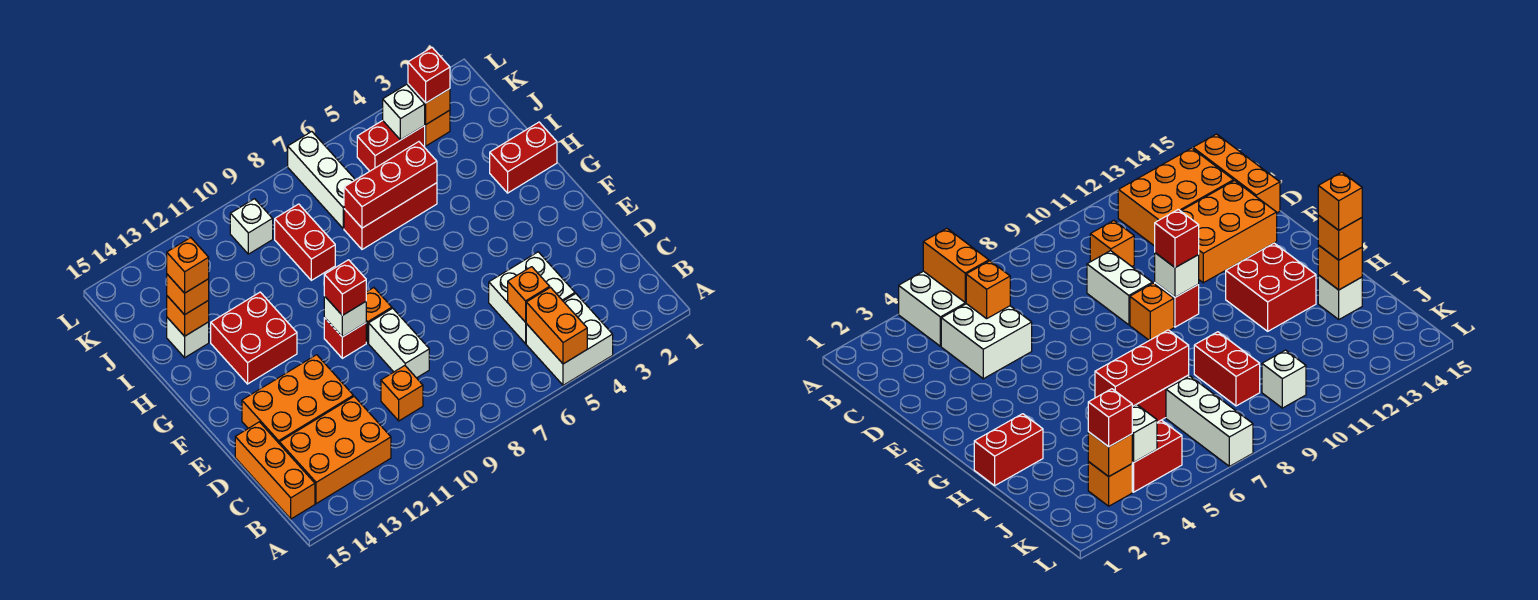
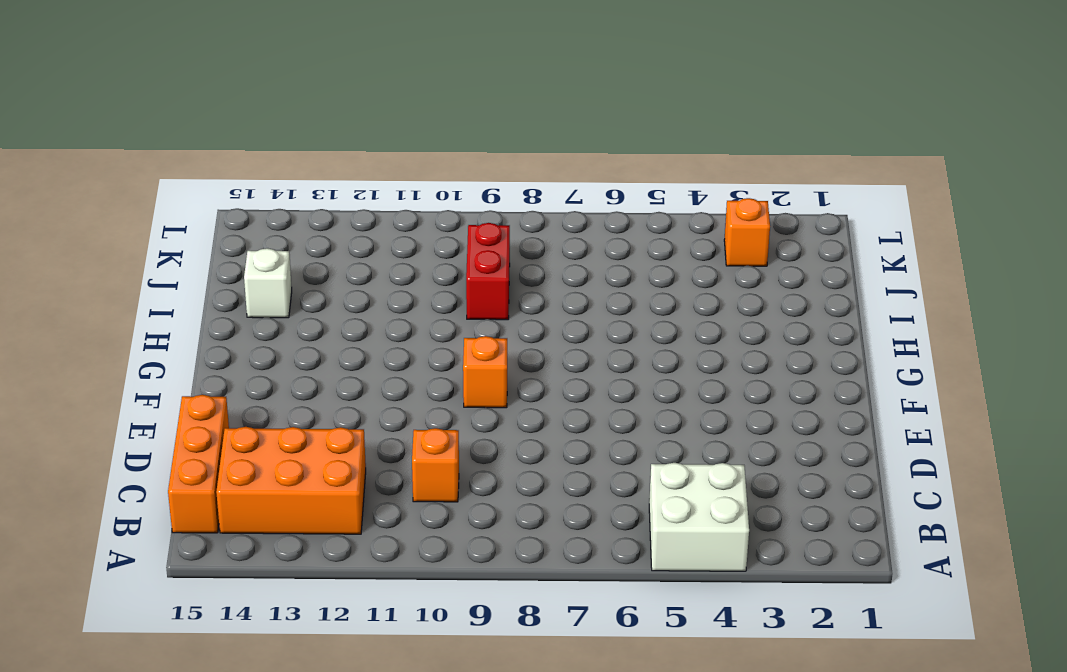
none -> white 2x2 brick [489,252,575,344]
none -> white 1x2 brick [369,308,429,378]
none -> orange 2x3 brick [242,355,353,443]

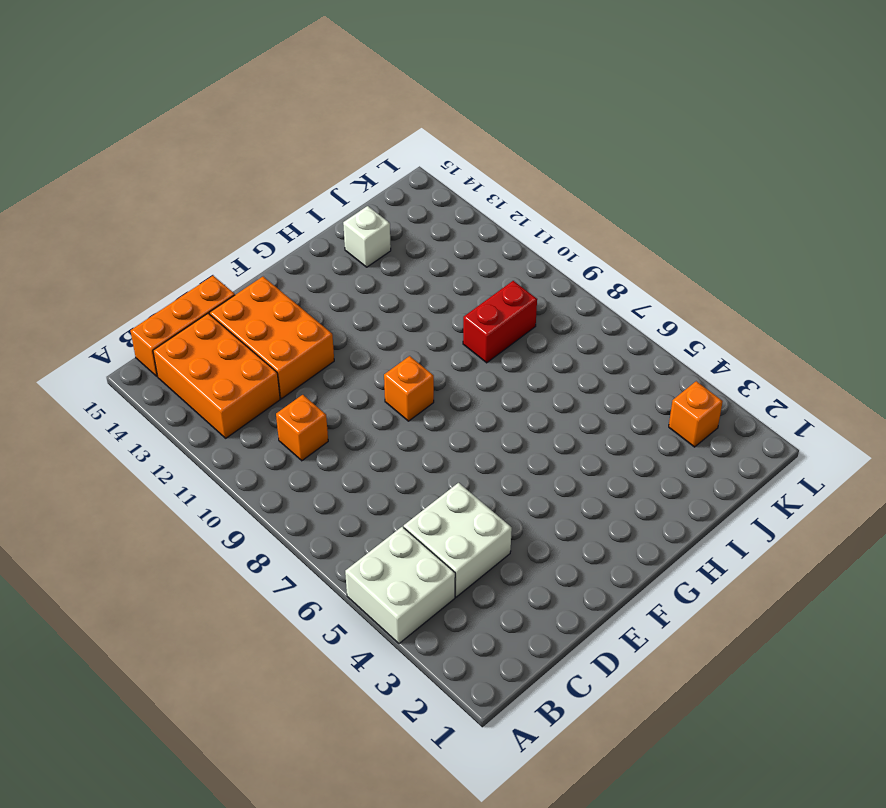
none -> white 1x2 brick [369,308,429,378]
none -> red 1x1 brick [324,318,366,358]
none -> red 2x2 brick [211,292,297,384]

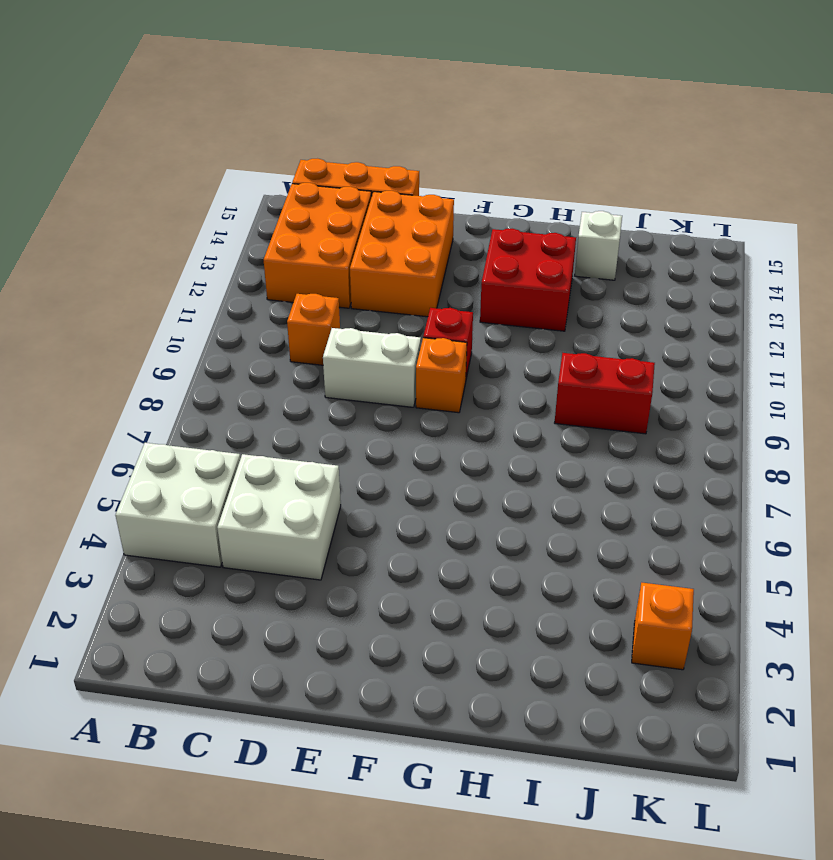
none -> red 1x2 brick [490,122,557,193]
none -> red 1x3 brick [344,183,437,249]
none -> white 1x3 brick [288,132,355,229]

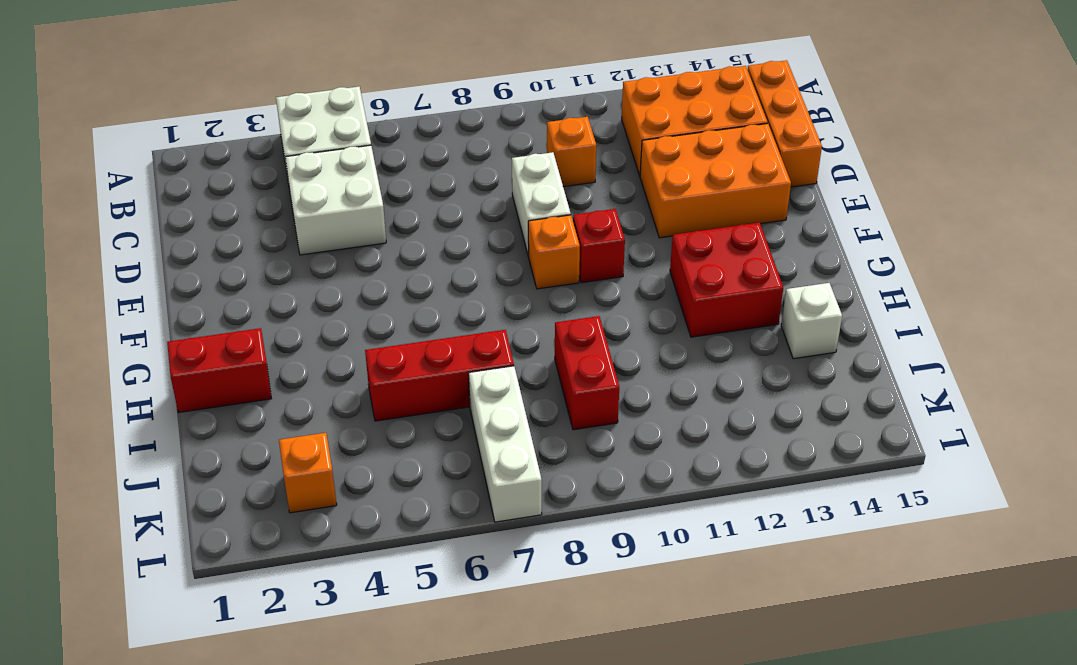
none -> red 1x2 brick [357,121,425,171]
none -> white 1x1 brick [230,199,273,254]
none -> orange 1x2 brick [526,288,587,364]

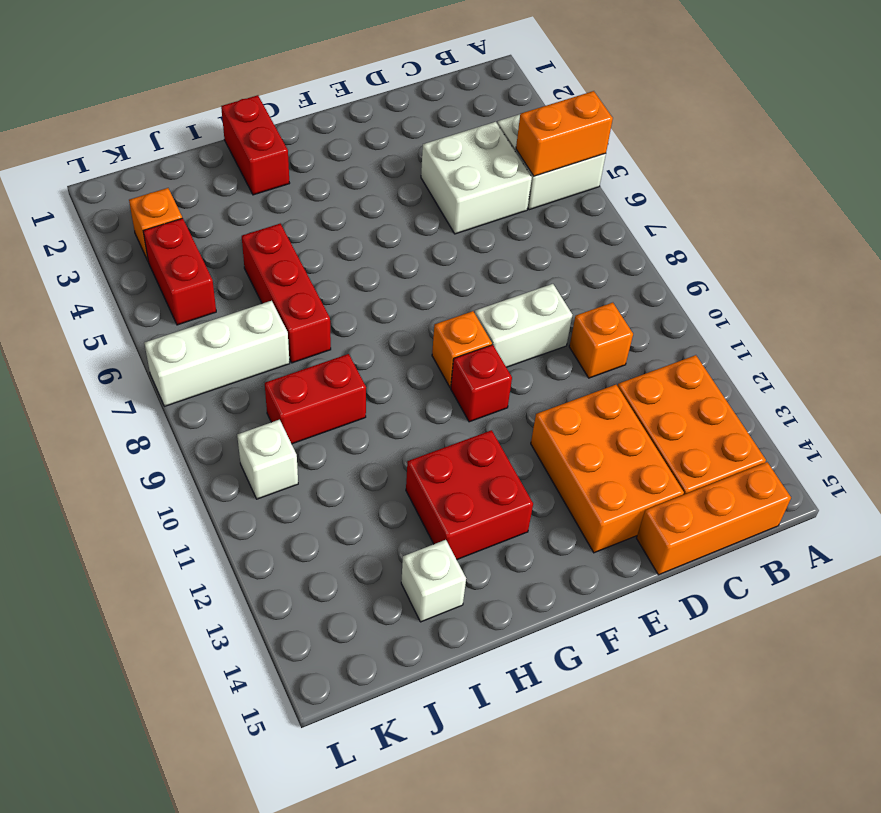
none -> orange 1x1 brick [508,267,550,322]
none -> white 1x1 brick [324,296,366,337]
none -> red 1x3 brick [344,142,437,228]

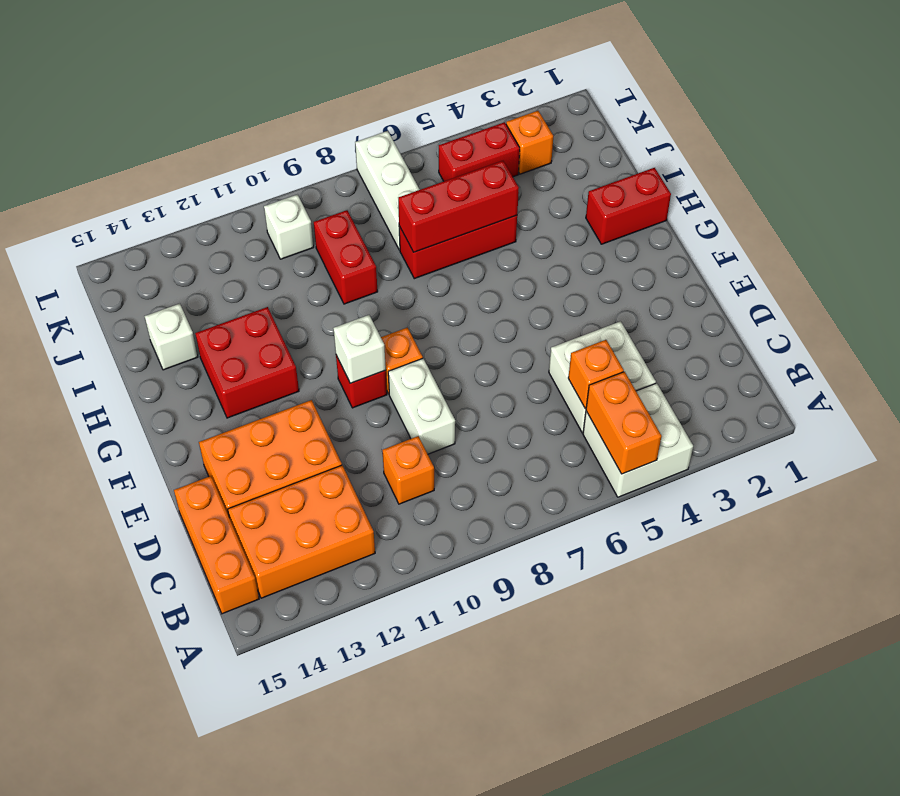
none -> orange 1x1 brick [167,296,209,336]
none -> orange 1x1 brick [408,84,450,124]
none -> white 1x1 brick [383,84,425,140]

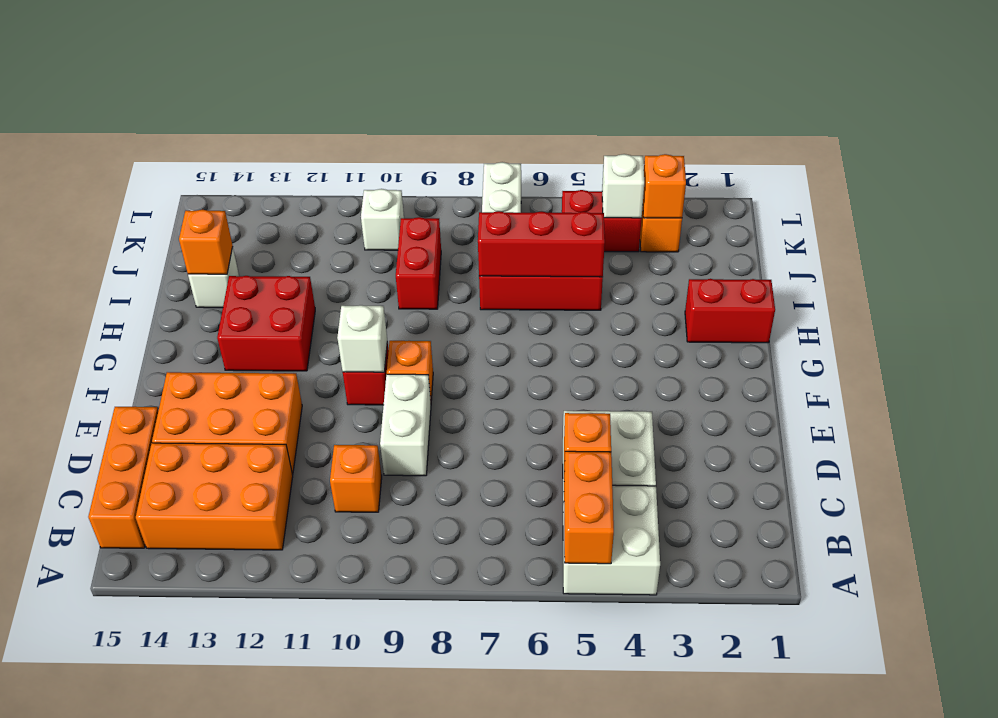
none -> red 1x1 brick [324,260,366,315]
none -> orange 1x1 brick [167,274,209,315]
none -> red 1x1 brick [408,48,450,103]

